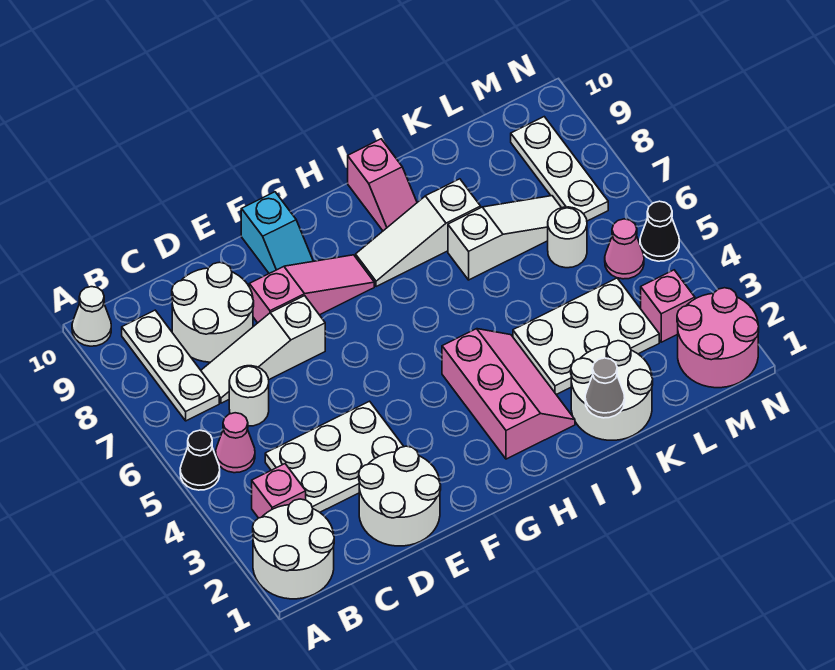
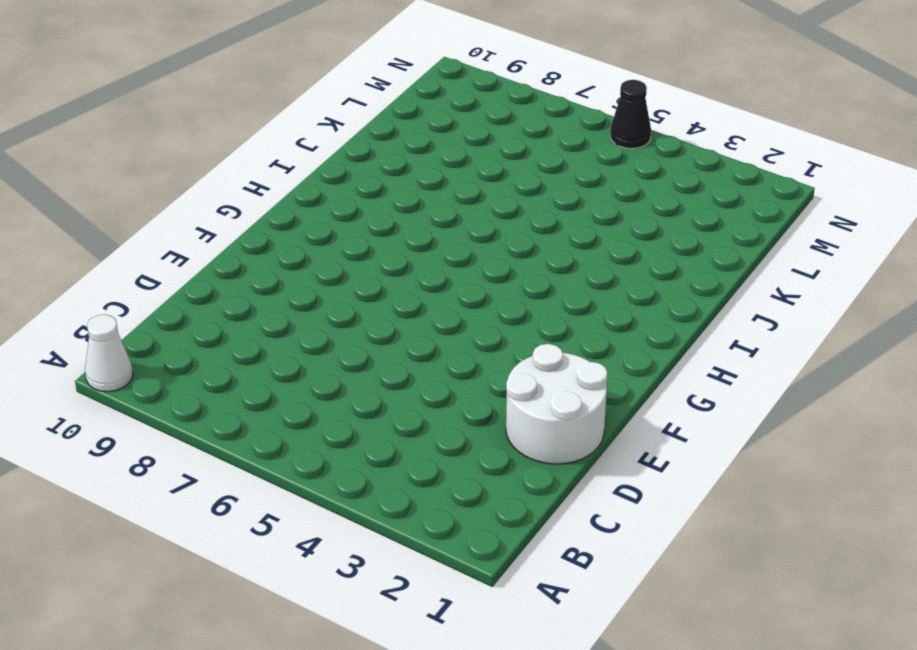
none -> white 2x2 round brick [253,499,334,599]
none -> black 1x1 cone [180,430,220,490]
none -> pink 1x1 brick [252,464,306,518]

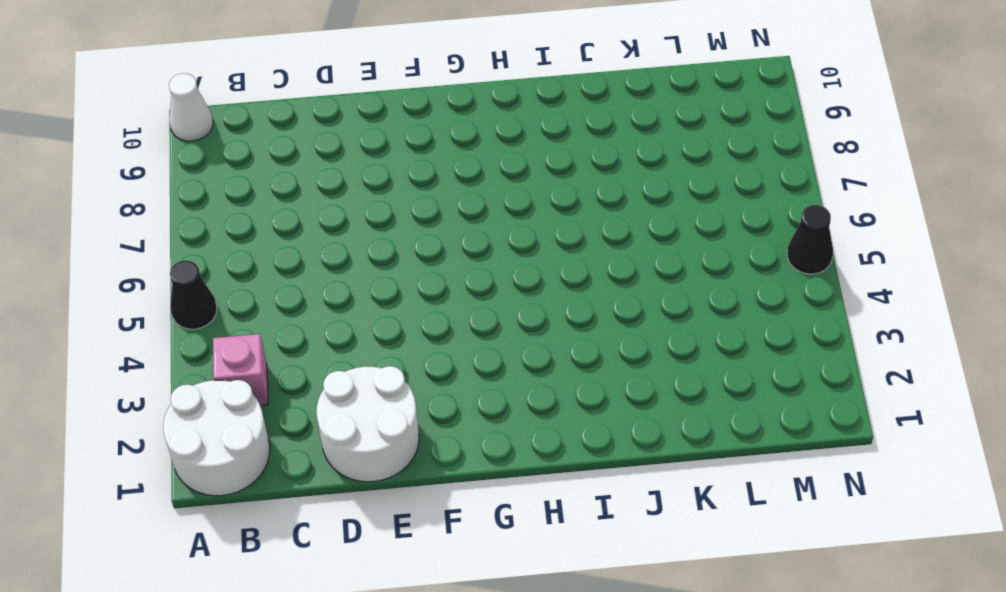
none -> pink 1x1 cone [216,413,255,473]
none -> white 1x3 plate [122,310,219,421]
none -> white 2x3 plate [265,401,404,512]

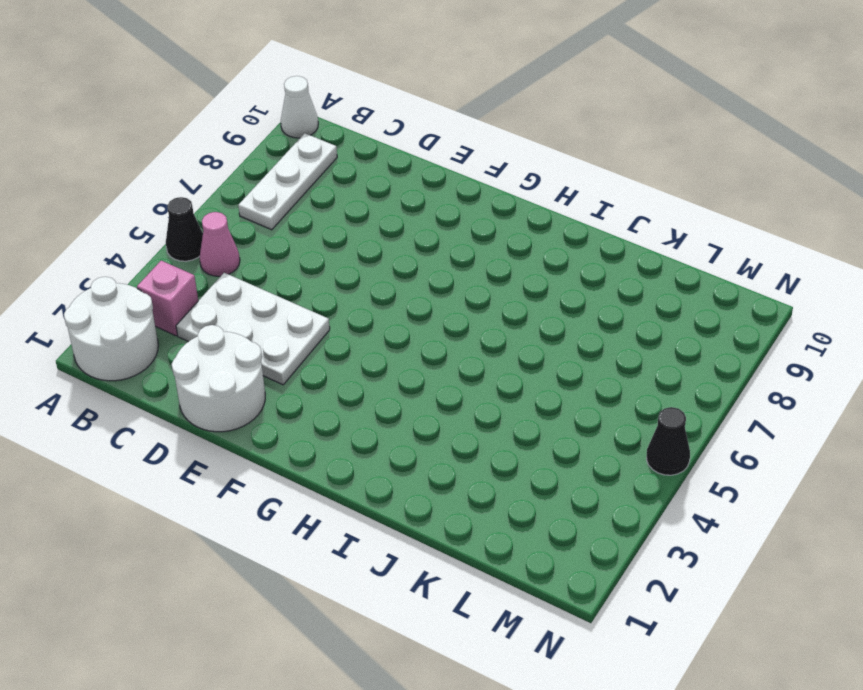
none -> white 1x1 round brick [229,366,269,426]
none -> white 1x3 slope [201,296,325,403]
none -> white 2x2 round brick [172,262,254,362]

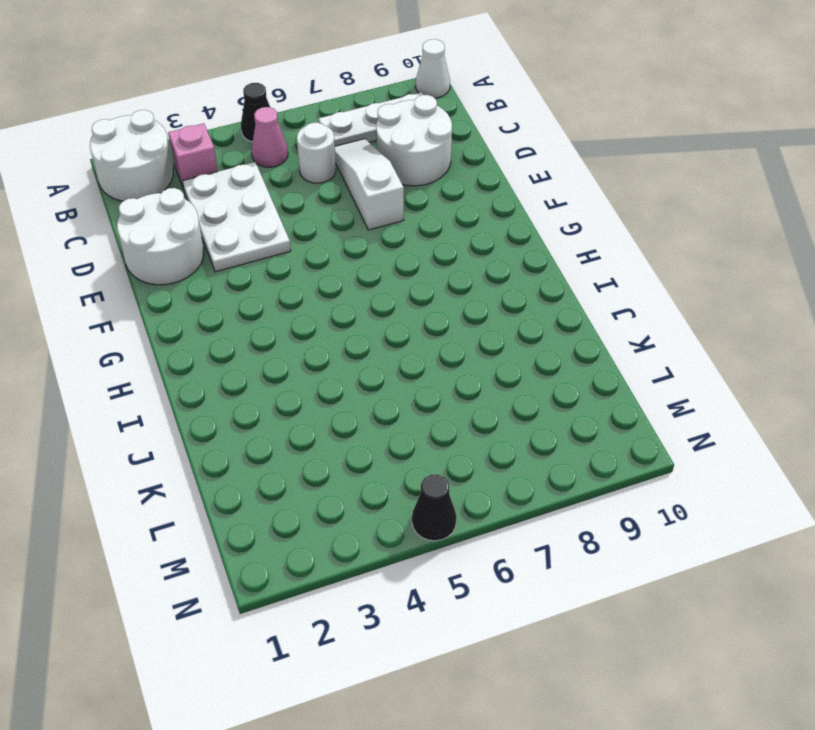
none -> pink 1x3 slope [249,255,374,323]
none -> cyan 1x2 slope [241,192,313,273]
none -> pink 2x3 slope [442,329,575,459]

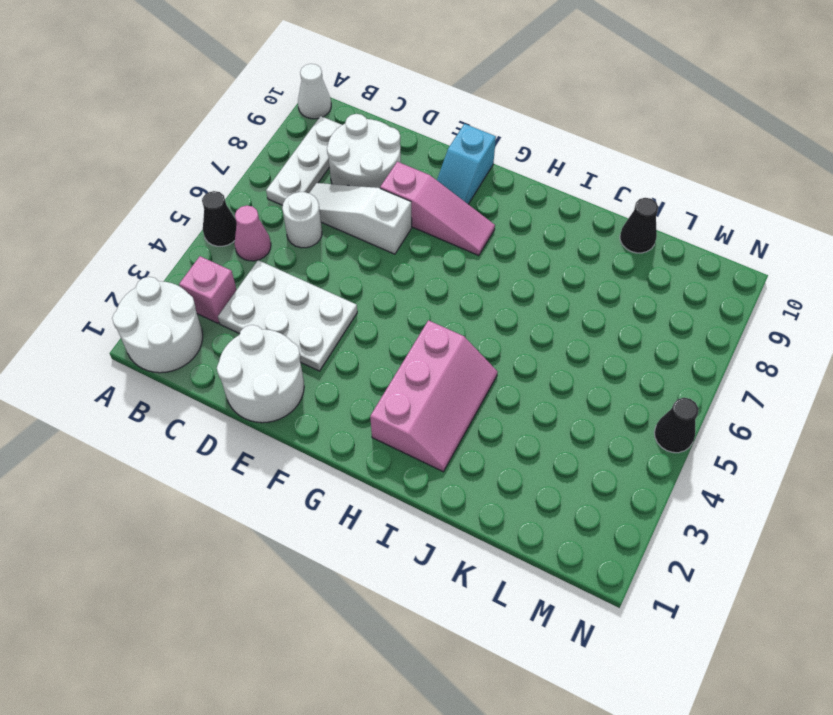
black 1x1 cone [620,198,658,253] -> none
none -> white 1x3 slope [356,179,481,287]
none -> pink 1x2 slope [348,139,417,231]
none -> white 2x2 round brick [571,341,653,440]

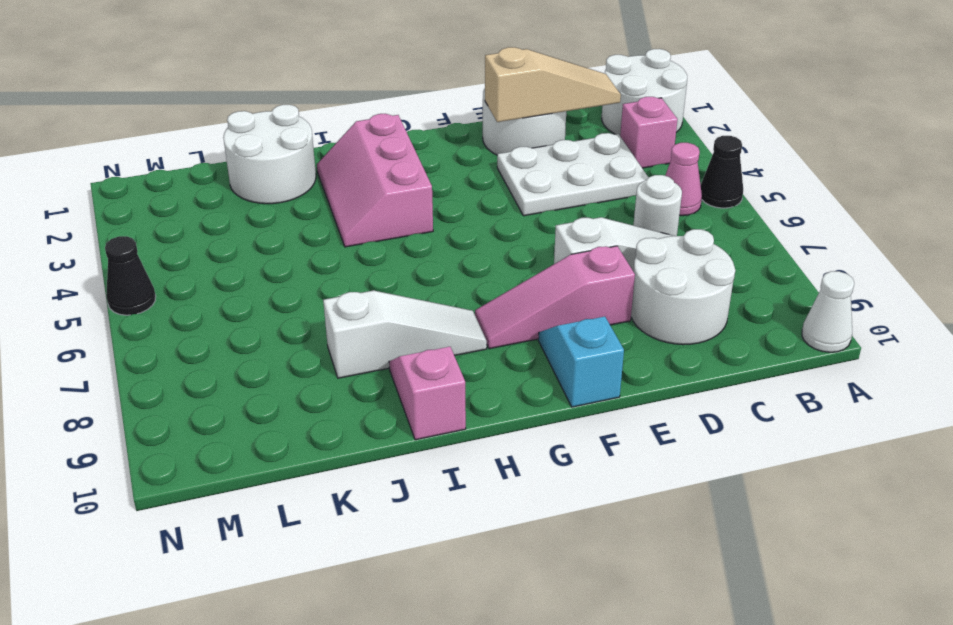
tan 1x3 slope [485,47,621,122] -> none
none -> white 1x3 plate [122,310,219,421]
none -> white 2x3 plate [513,278,659,395]
none -> white 1x3 slope [448,196,561,280]

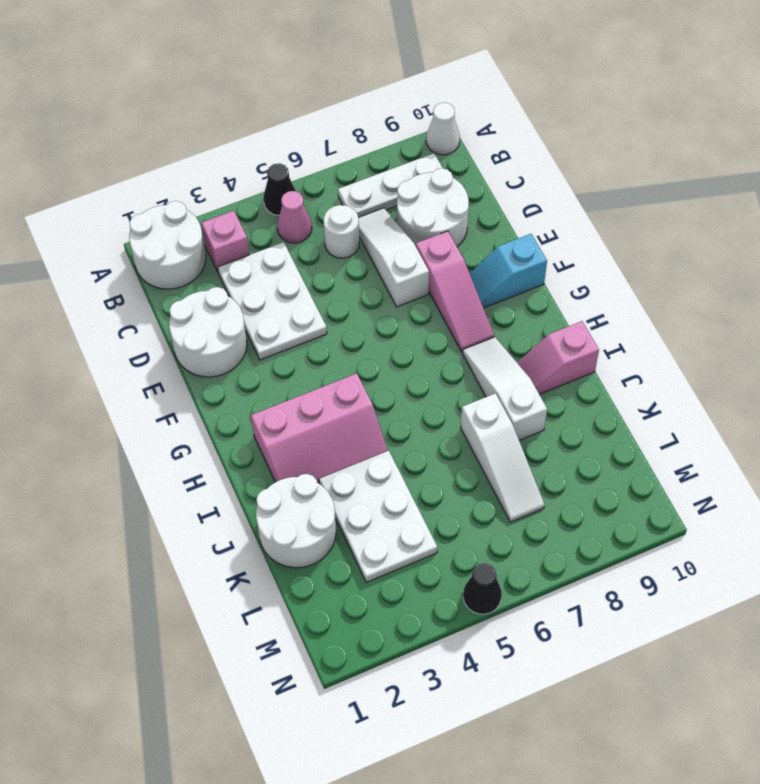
none -> white 1x1 round brick [548,207,587,268]
none -> pink 2x2 round brick [677,288,759,388]
none -> pink 1x1 brick [641,270,695,342]

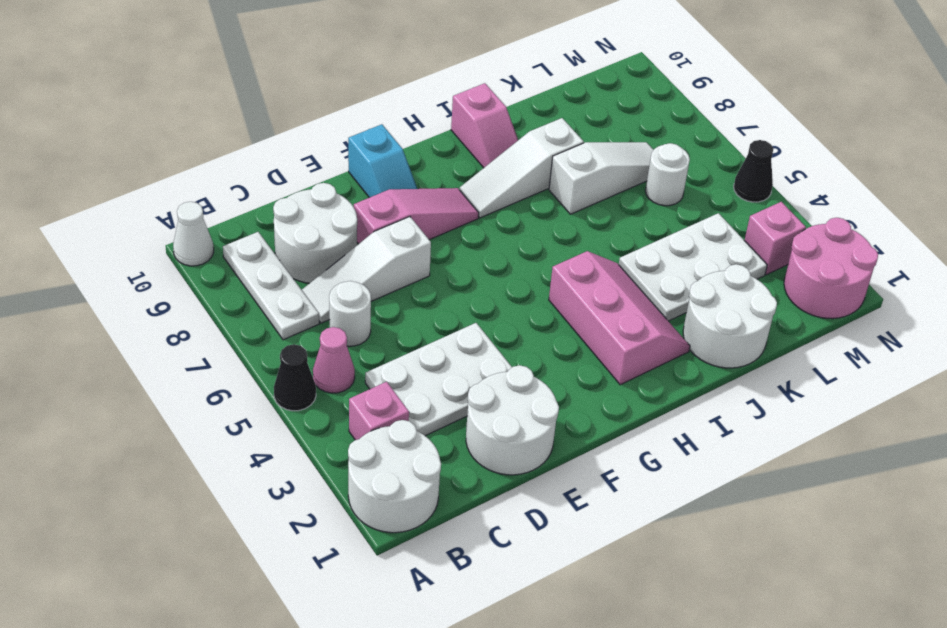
none -> pink 1x1 cone [605,219,644,279]
none -> white 1x3 plate [511,117,608,221]
none -> grey 1x1 cone [585,358,625,418]

